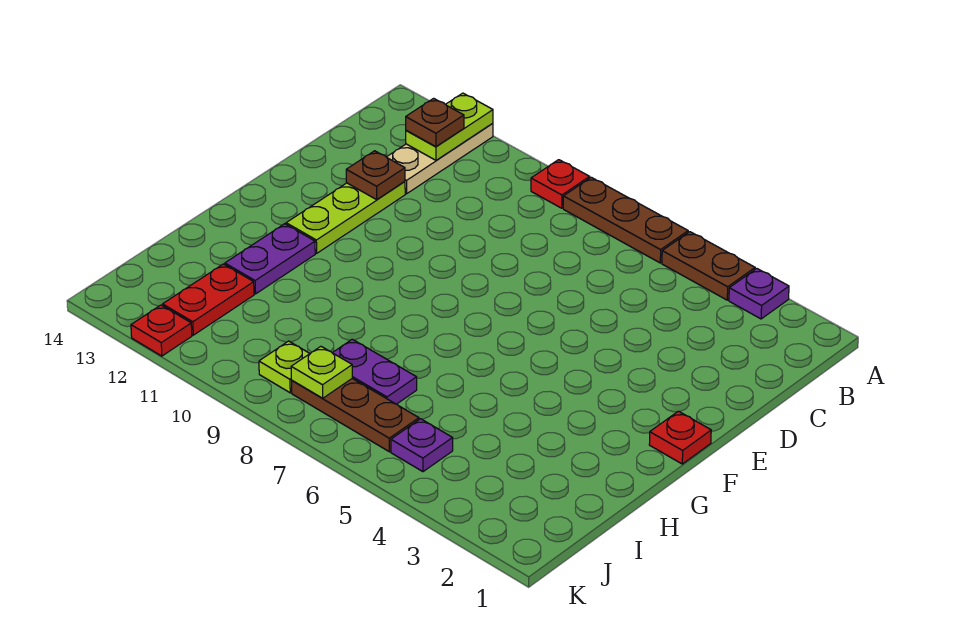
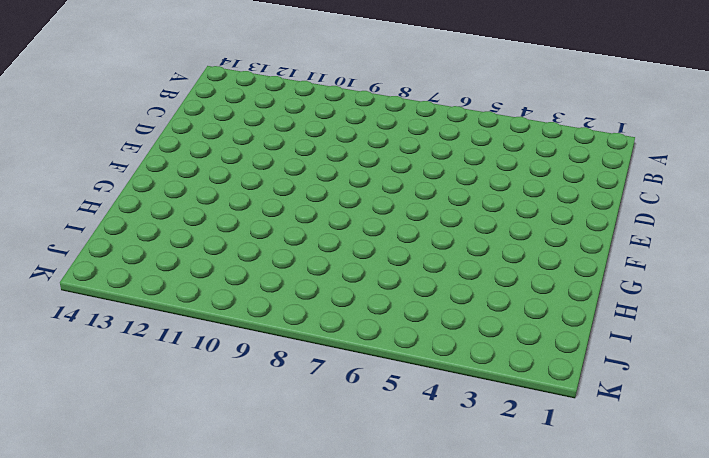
none -> purple 1x1 plate [729,269,789,319]
none -> brown 1x2 plate [662,232,755,300]
none -> brown 1x3 plate [563,177,688,263]

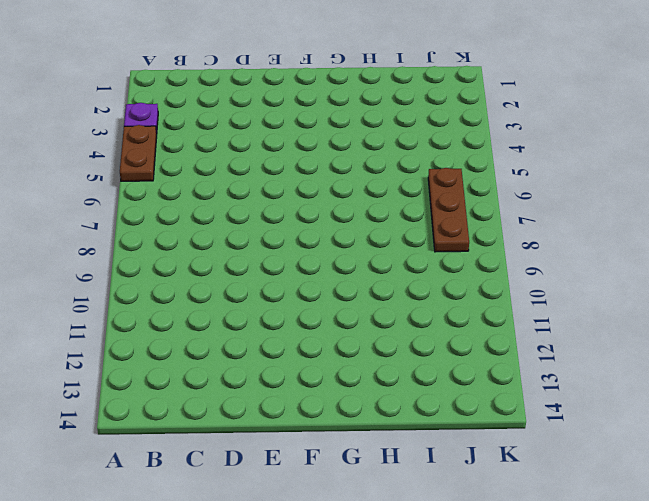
none -> brown 1x3 plate [563,177,688,263]
none -> red 1x1 plate [531,160,590,208]
none -> tan 1x3 plate [387,123,493,194]

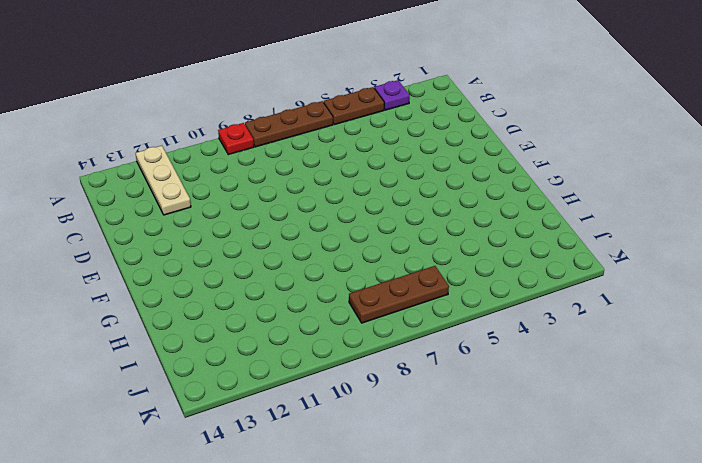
none -> lime 1x3 plate [286,181,405,253]
none -> red 1x1 plate [649,411,711,464]
none -> purple 1x2 plate [225,224,315,294]

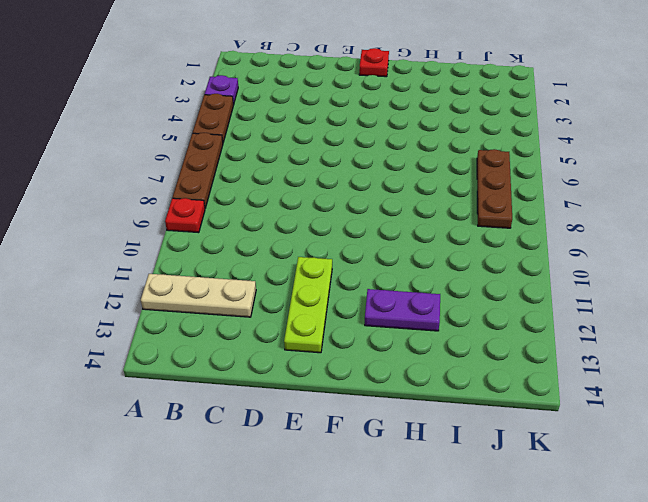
lime 1x3 plate [284,257,332,353] -> lime 1x3 plate turned to [286,181,405,253]
none -> purple 1x2 plate [333,339,417,404]
none -> red 1x2 plate [163,264,254,335]
none -> purple 1x1 plate [391,419,453,472]

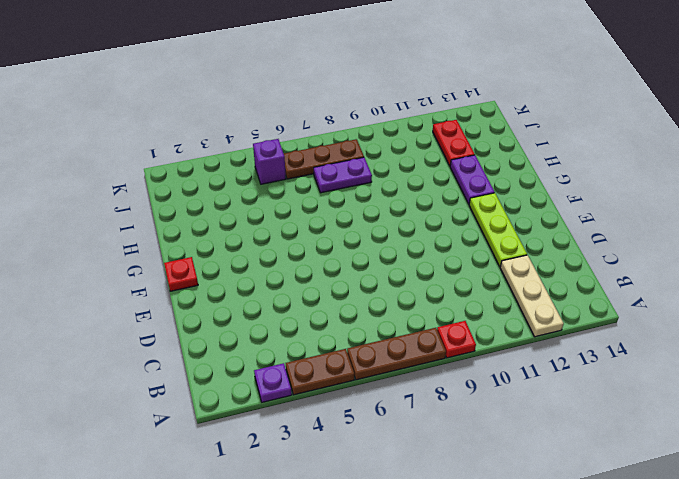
purple 1x1 brick [253,139,286,184] -> purple 1x1 plate [391,419,453,472]
none -> lime 1x1 plate [259,341,310,393]
none -> red 1x1 plate [131,305,192,356]
none -> lime 1x2 plate [406,93,493,160]

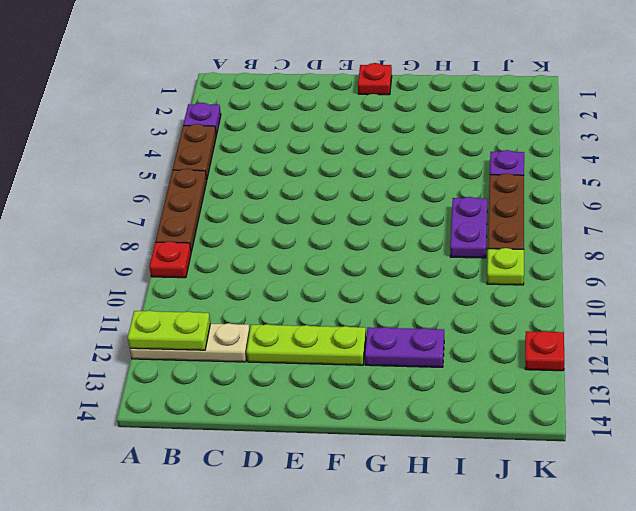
none -> red 1x2 plate [163,264,254,335]
none -> brown 1x1 plate [346,151,405,200]
none -> lime 1x1 plate [291,346,352,398]

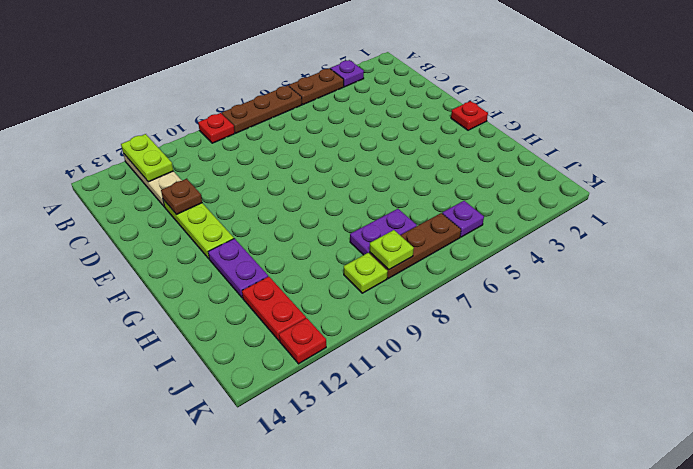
none -> brown 1x1 plate [406,98,464,147]

